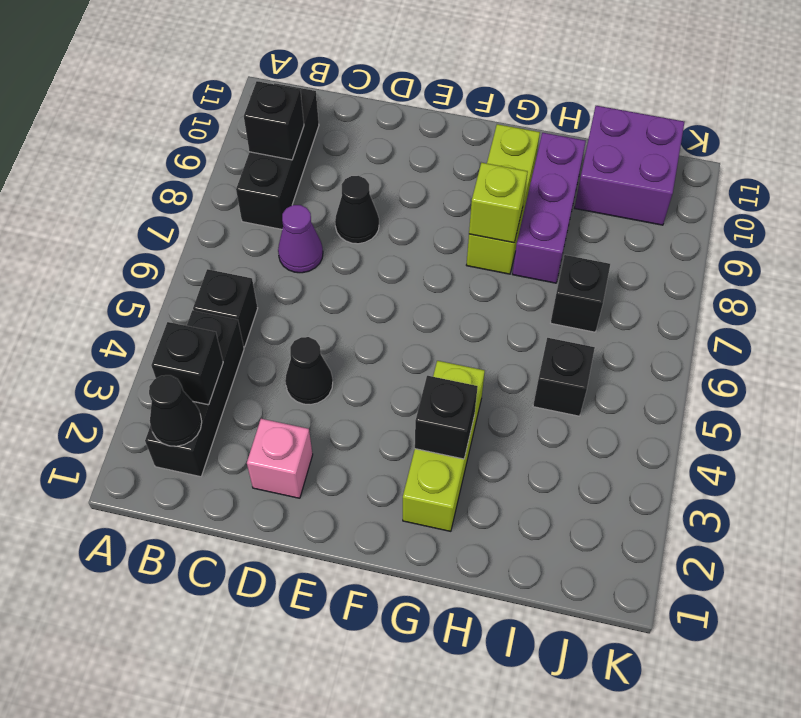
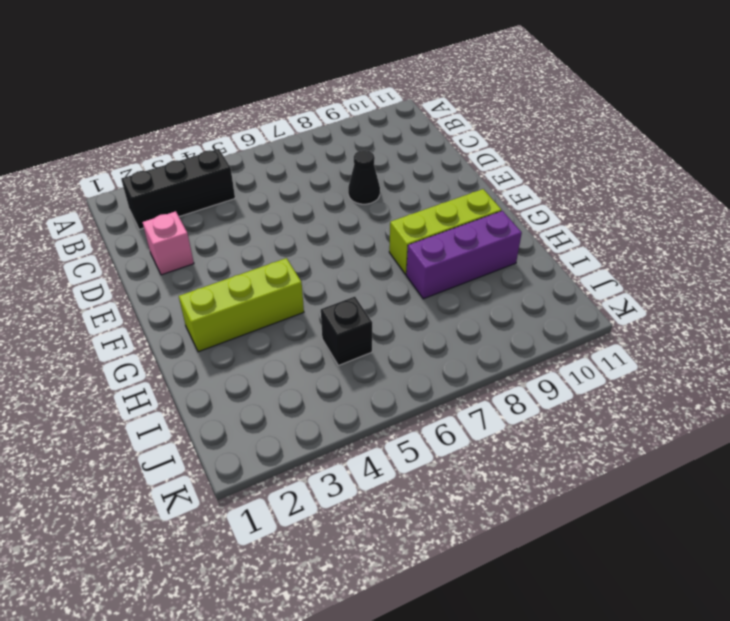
none -> black 1x1 brick [193,269,258,347]
none -> black 1x3 brick [236,83,319,229]
none -> purple 1x1 cone [278,205,323,273]

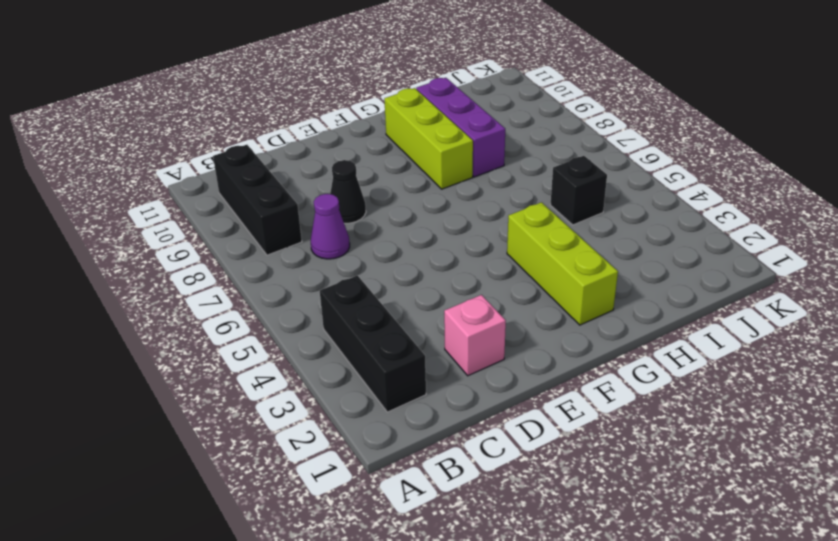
none -> black 1x1 brick [193,269,258,347]
none -> black 1x1 cone [285,337,333,405]
none -> black 1x1 brick [551,255,610,332]

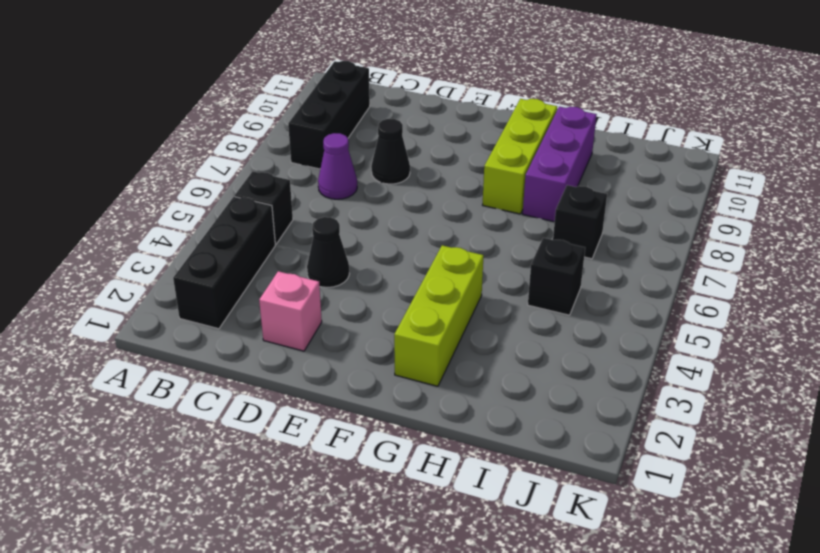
none -> purple 2x2 brick [575,106,684,225]
none -> black 1x1 cone [149,375,202,446]
none -> black 1x1 brick [151,322,223,405]

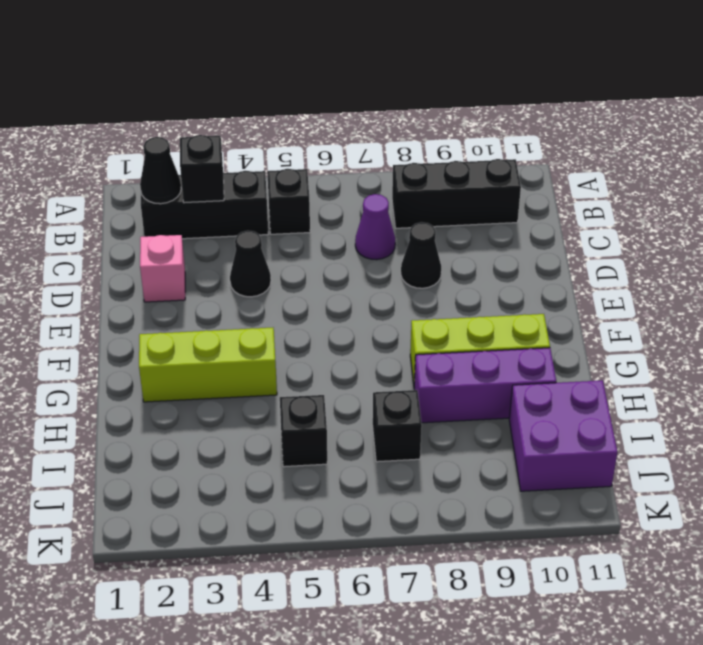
none -> black 1x1 brick [244,81,304,160]
none -> black 1x1 brick [415,376,478,459]
none -> lime 1x1 brick [469,163,528,243]

